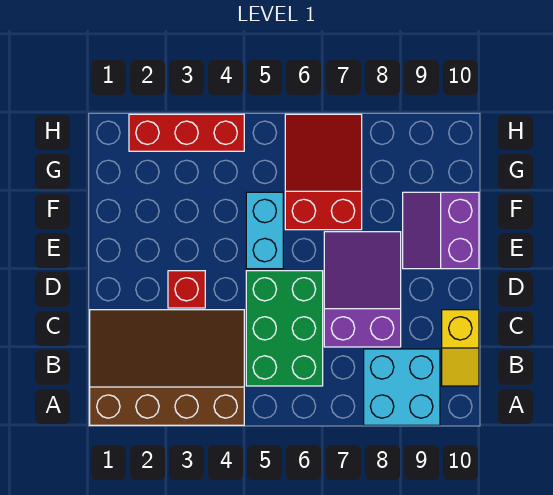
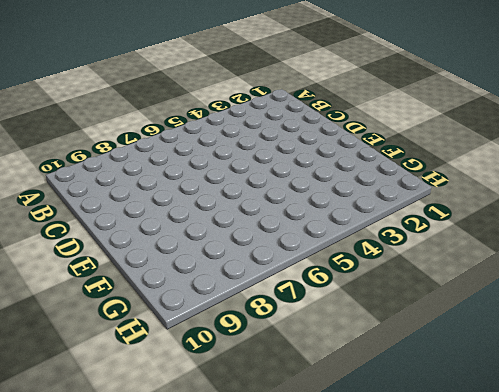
none -> brown 3x4 slope [90,310,244,425]
none -> cyan 2x2 brick [364,349,440,425]

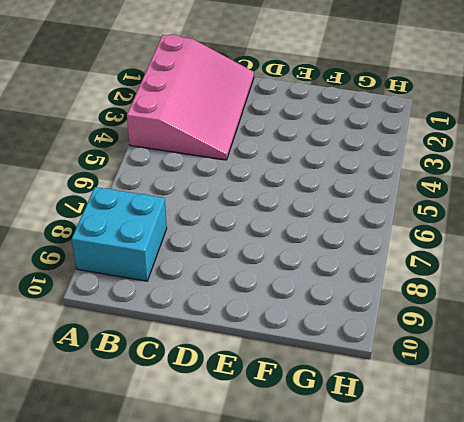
pink 3x4 slope [127,35,254,160] -> brown 3x4 slope [90,310,244,425]
none -> green 2x3 brick [246,271,323,386]
none -> yellow 1x2 slope [442,310,479,386]

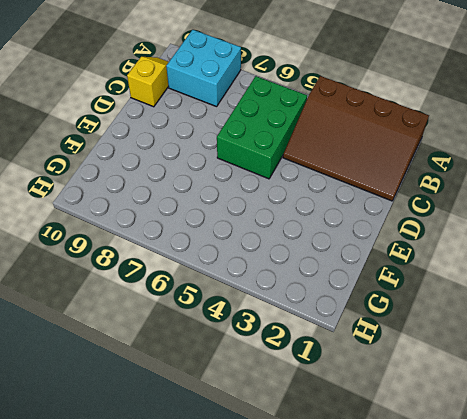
none -> purple 2x3 slope [324,232,401,347]
none -> red 1x1 brick [168,271,205,308]

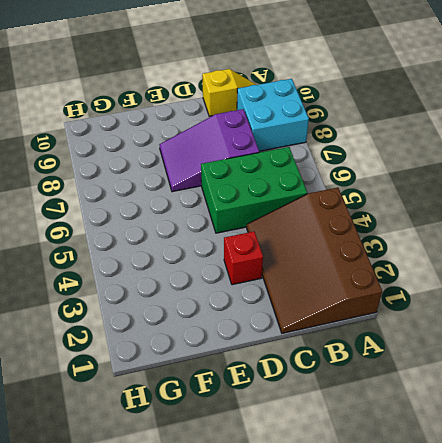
none -> cyan 1x2 brick [246,192,283,269]
none -> purple 2x2 slope [403,192,479,269]

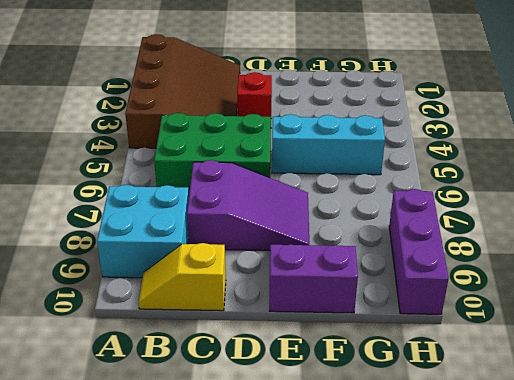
cyan 1x3 brick [272,114,385,175] -> cyan 1x2 brick [246,192,283,269]
purple 1x3 brick [389,189,449,314] -> none
none -> red 2x3 slope [285,114,362,230]
none -> red 1x3 brick [129,114,244,151]

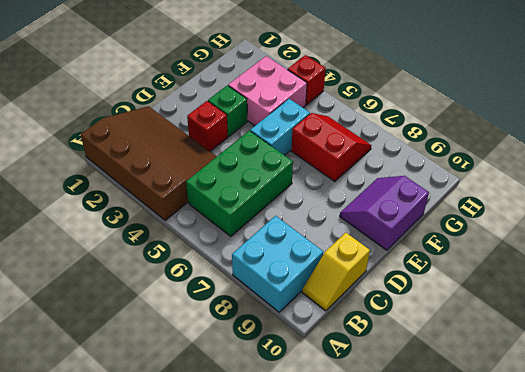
green 1x1 brick [208,85,247,136] -> none
pink 2x2 brick [228,56,307,126] -> none
red 2x2 slope [291,113,371,181] -> red 2x3 slope [285,114,362,230]
red 1x1 brick [288,55,326,105] -> red 1x3 brick [129,114,244,151]
none -> purple 2x3 slope [324,232,401,347]

